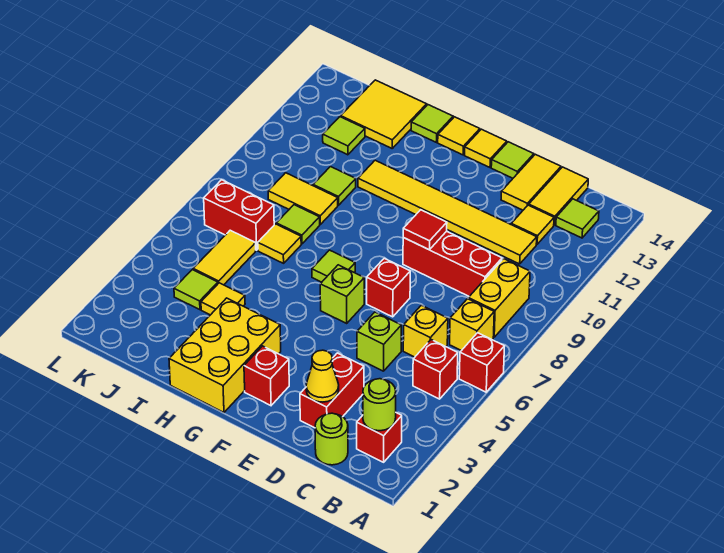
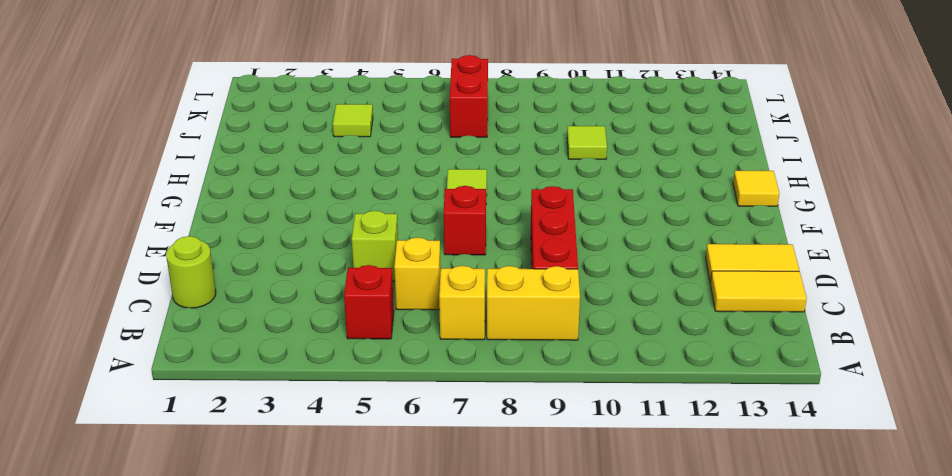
none -> red 1x1 brick [459,333,504,392]
none -> red 1x1 brick [357,413,402,462]
none -> lime 1x1 tile [556,199,599,238]
none -> yellow 1x6 tile [358,160,537,264]

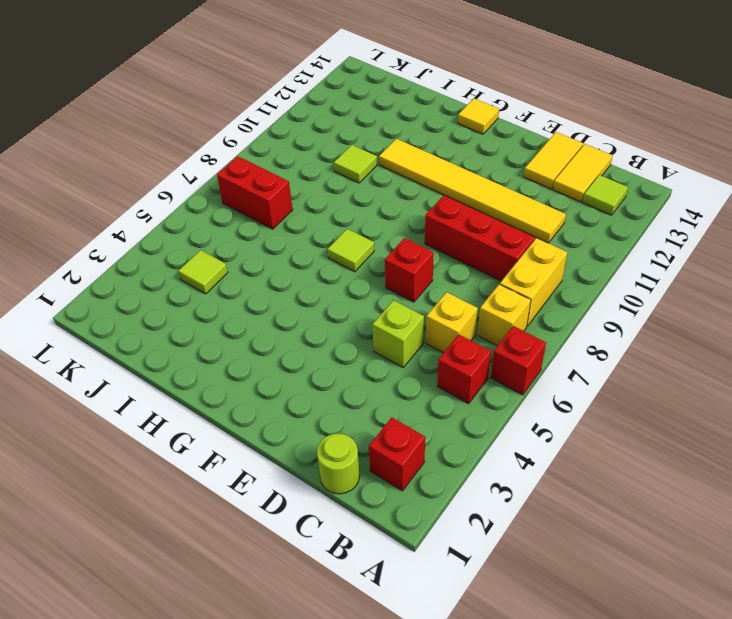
none -> yellow 1x1 tile [511,205,554,244]
none -> red 1x2 brick [300,353,364,428]
none -> lime 1x1 tile [491,142,534,178]
none -> red 1x1 brick [244,346,289,406]

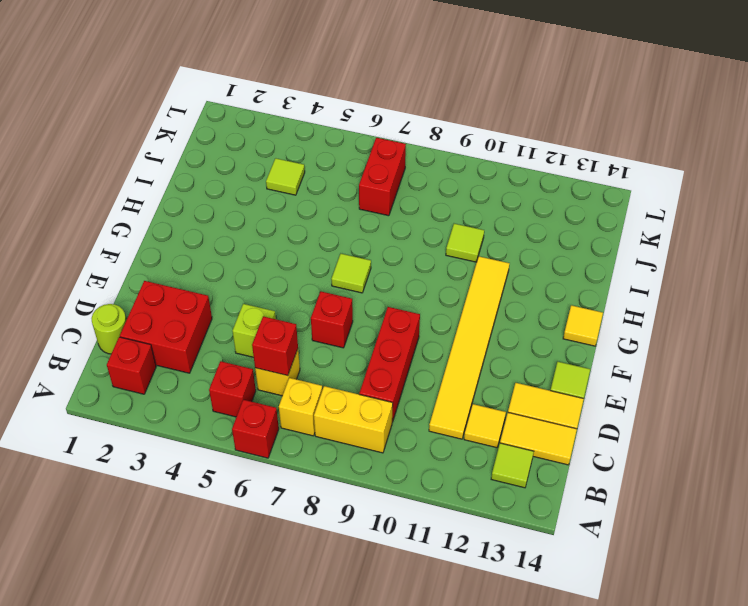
red 2x2 brick [120,281,212,373] -> red 1x2 brick [300,353,364,428]
red 1x1 brick [252,316,298,376] -> red 1x1 brick moved to [244,346,289,406]
none -> lime 1x1 brick [320,265,364,323]
none -> yellow 1x1 tile [465,129,507,167]
none -> yellow 2x3 brick [169,298,281,412]
none -> lime 1x1 tile [411,105,453,142]

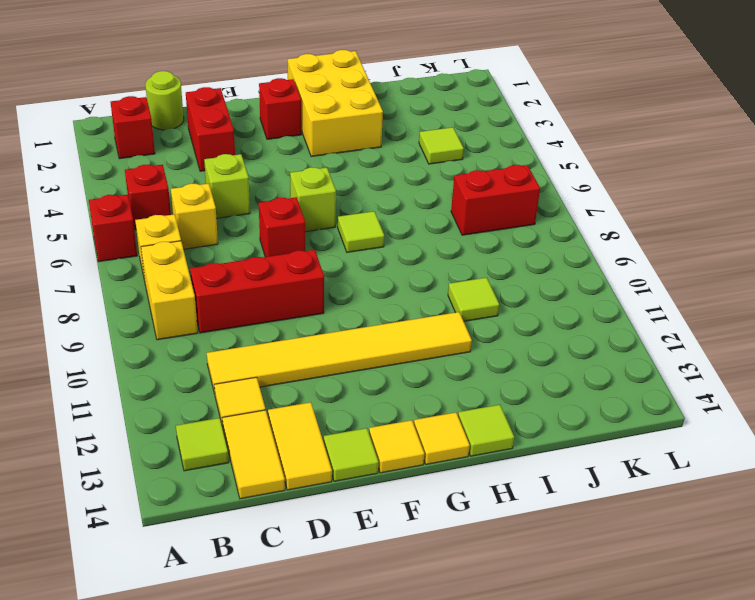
none -> yellow 1x1 tile [201,283,245,315]
none -> yellow 1x1 tile [258,224,301,263]
none -> lime 1x1 tile [276,205,320,244]
none -> yellow 1x2 tile [268,173,338,224]

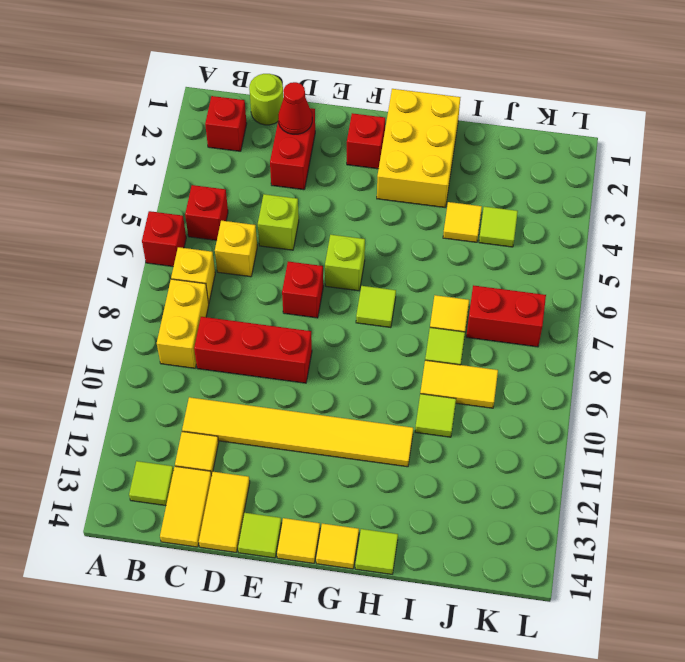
red 1x1 cone [278,82,312,134] -> yellow 1x1 cone [306,350,339,402]
none -> yellow 2x2 tile [341,80,427,148]
none -> yellow 1x2 tile [193,230,256,285]
none -> lime 1x1 tile [323,117,365,155]
none -> lime 1x1 round brick [363,379,396,431]

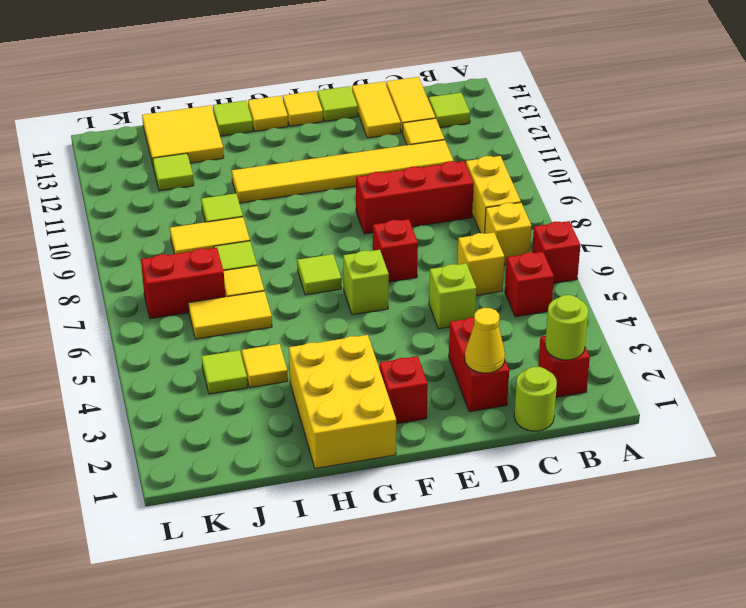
yellow 1x2 tile [188,291,272,339] -> yellow 1x2 tile turned to [193,230,256,285]
none -> red 1x1 tile [403,210,447,250]

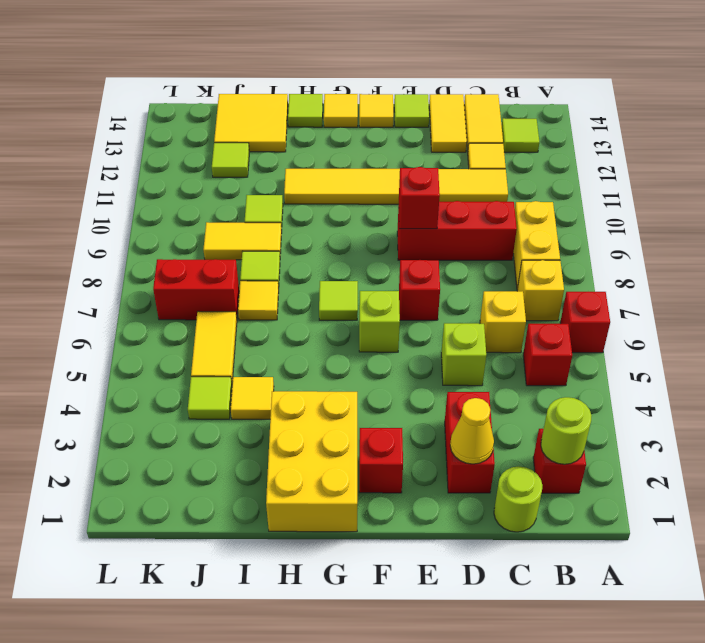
red 1x1 brick [399,167,440,229] -> red 1x1 tile [403,210,447,250]

